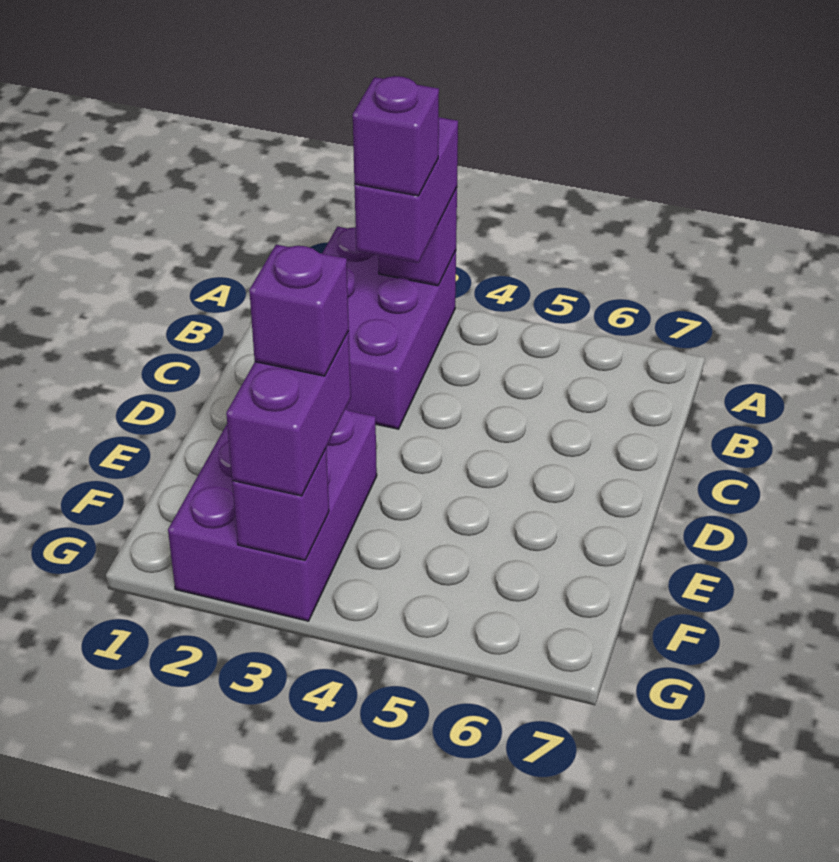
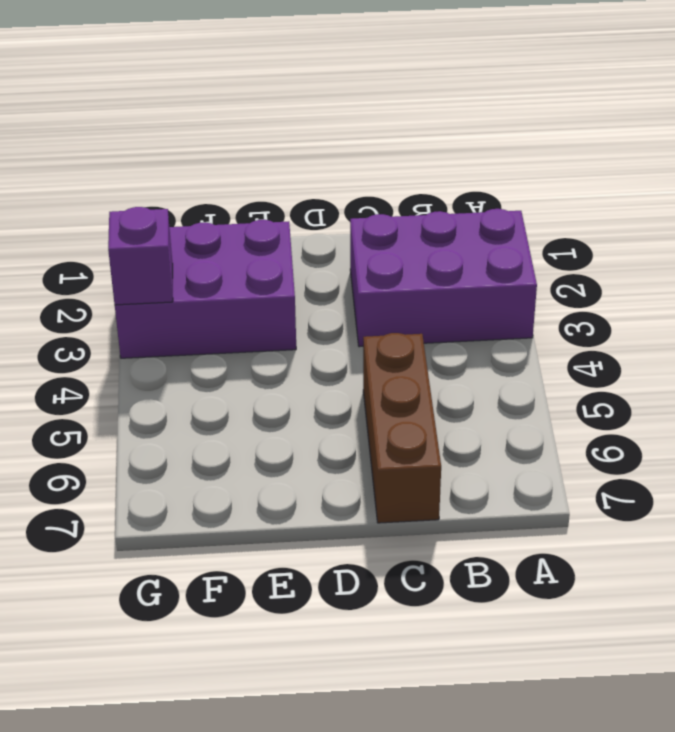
brown 1x3 brick [363,333,441,523] -> none
none -> purple 1x1 brick [378,188,457,286]
none -> purple 1x2 brick [354,117,458,263]

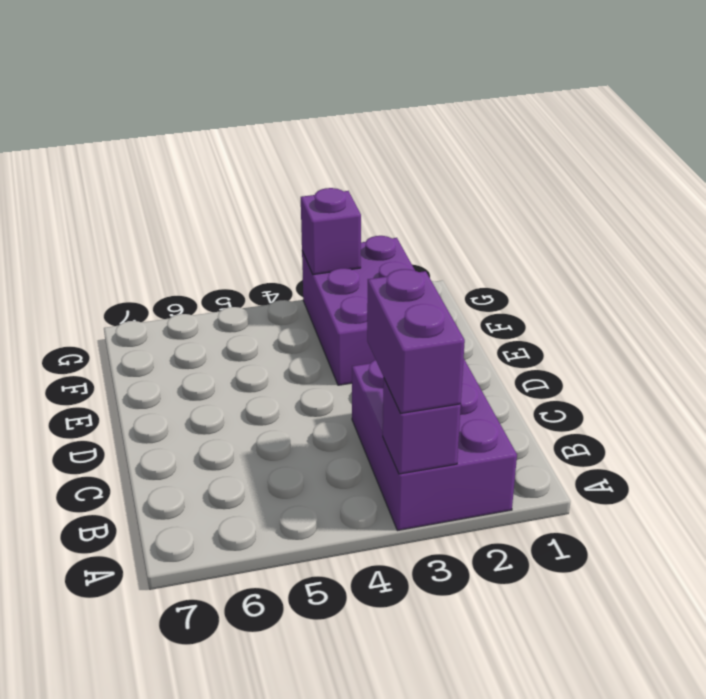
none -> purple 1x2 brick [226,331,351,496]
none -> purple 1x1 brick [353,76,439,196]

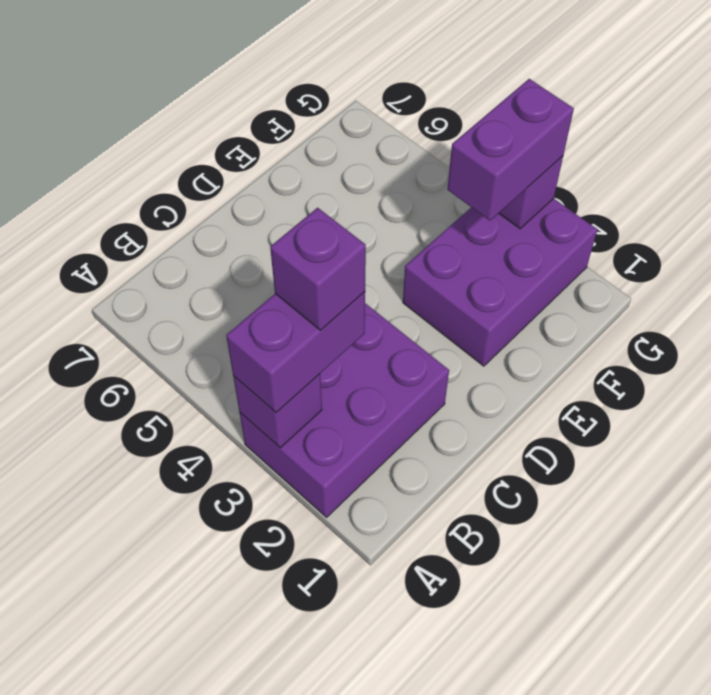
none -> purple 1x1 brick [249,245,349,376]

